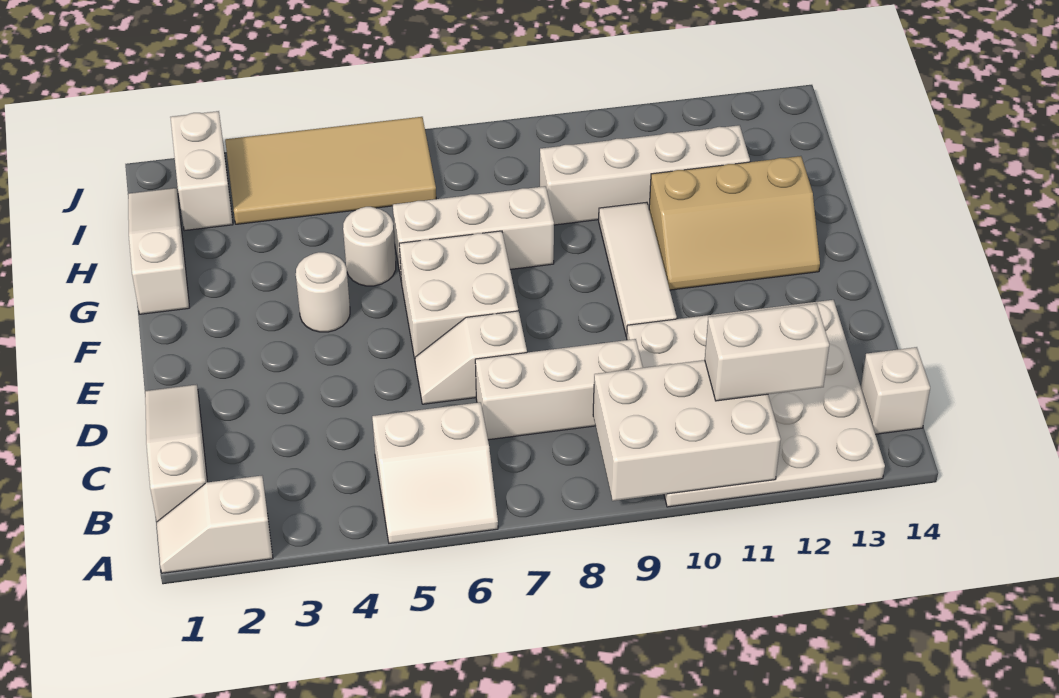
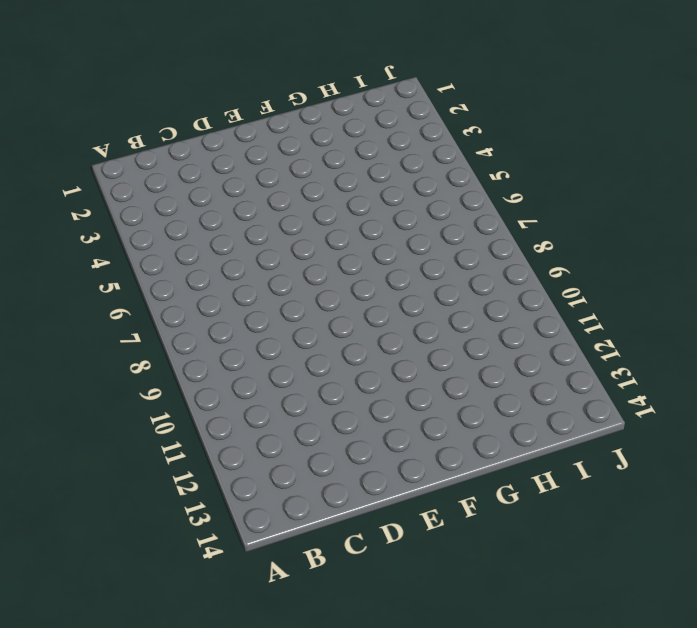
none -> white 1x2 slope [157,476,273,573]
none -> white 2x2 slope [372,402,498,543]
none -> white 4x4 plate [627,300,885,507]

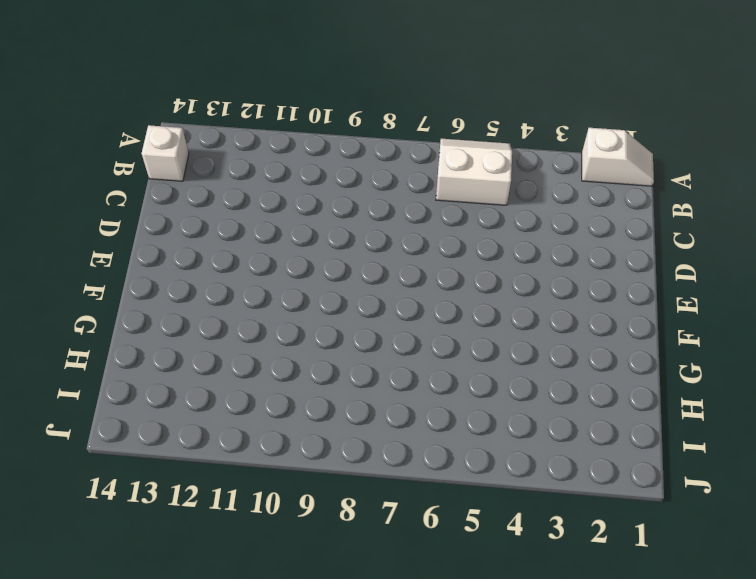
none -> white 4x4 plate [627,300,885,507]
none -> white 1x3 slope [145,384,207,521]
none -> white 1x3 brick [475,339,643,440]

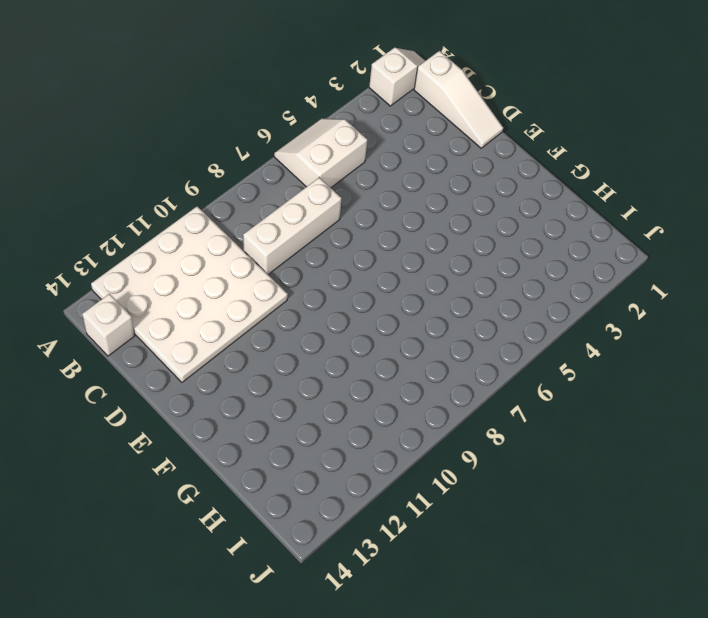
none -> white 1x2 slope [415,311,527,404]
none -> white 2x2 brick [399,231,518,359]
none -> white 1x3 tile [599,202,677,336]

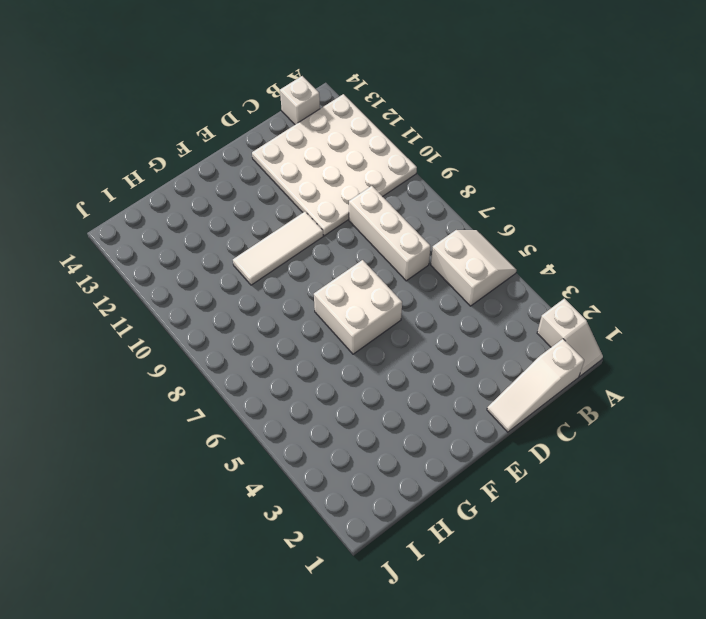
none -> white 1x2 slope [415,311,527,404]
none -> white 1x1 round brick [296,252,350,332]
none -> tan 2x3 slope [649,156,820,290]

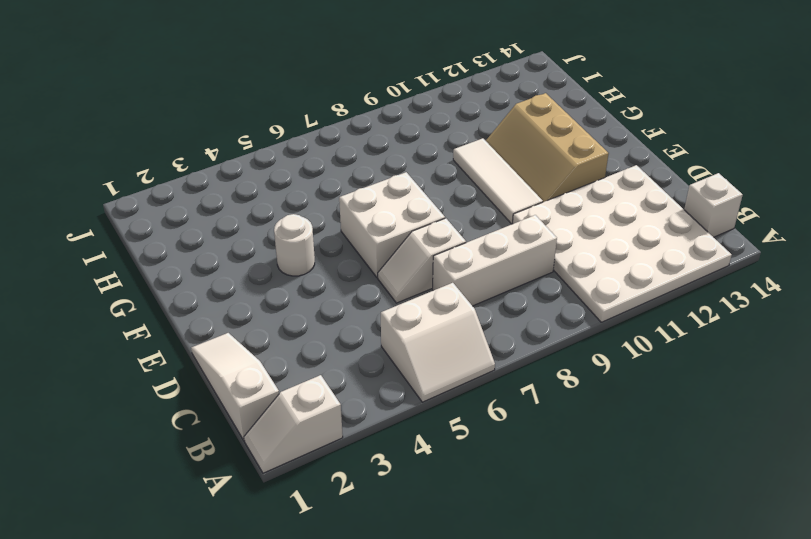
tan 2x3 slope [486,93,609,202] -> tan 2x3 slope turned to [649,156,820,290]
none -> white 1x3 slope [128,188,190,314]
none -> white 1x1 round brick [343,207,396,286]
none -> white 1x3 brick [393,186,554,282]

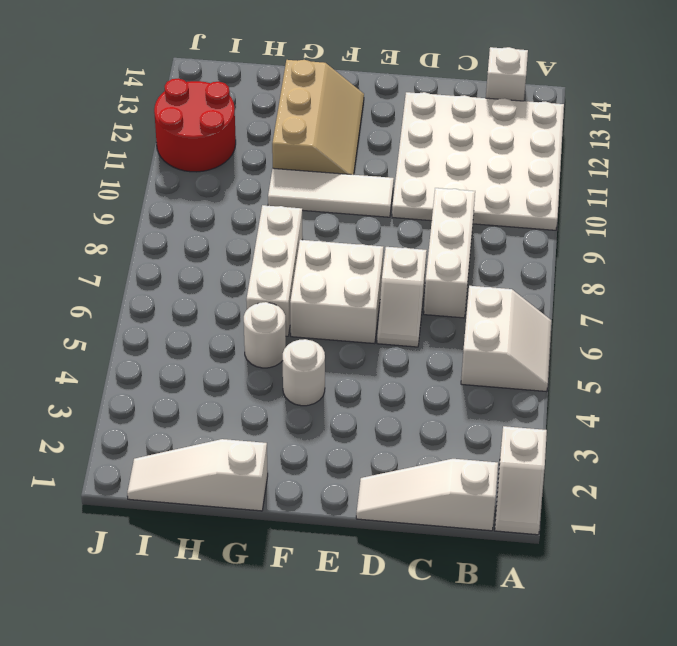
red 2x2 round brick [154,78,236,172] -> none
none -> white 1x4 brick [540,125,750,225]
none -> white 1x2 brick [170,111,233,231]
none -> tan 2x4 tile [225,117,436,224]

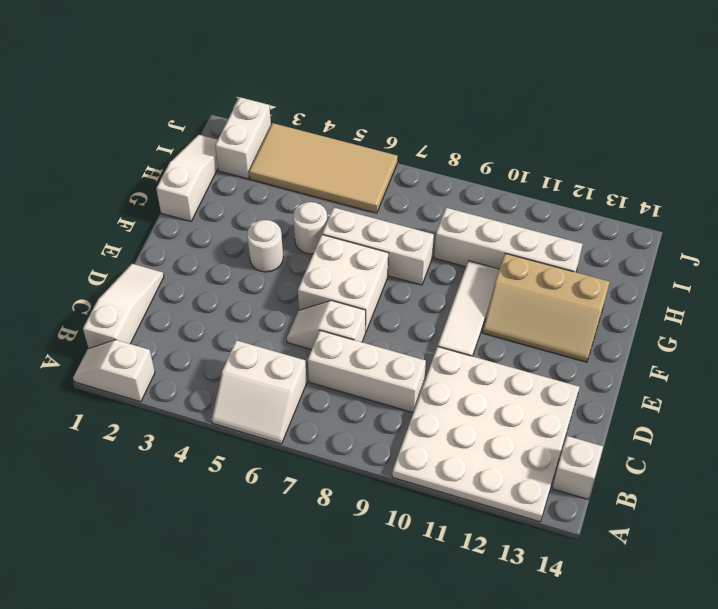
none -> white 2x3 brick [593,360,781,501]
none -> white 1x2 brick [705,303,829,401]

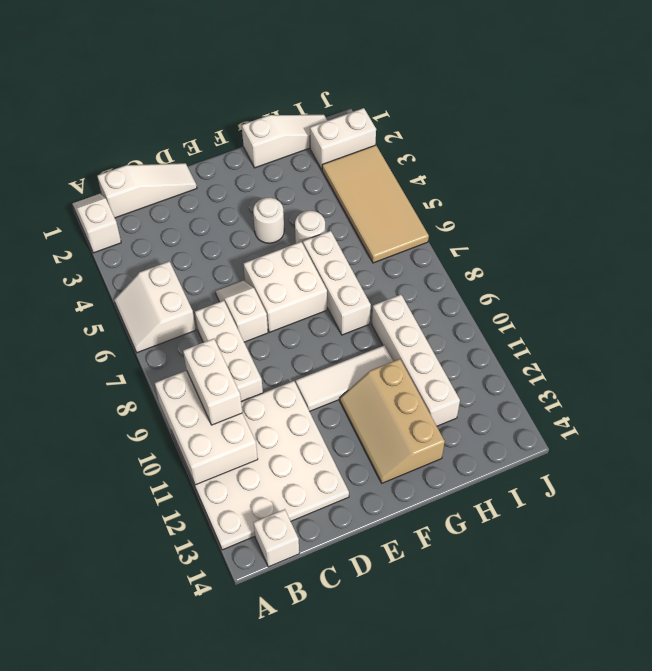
white 1x2 brick [183,339,242,425] -> white 1x2 brick moved to [705,303,829,401]

